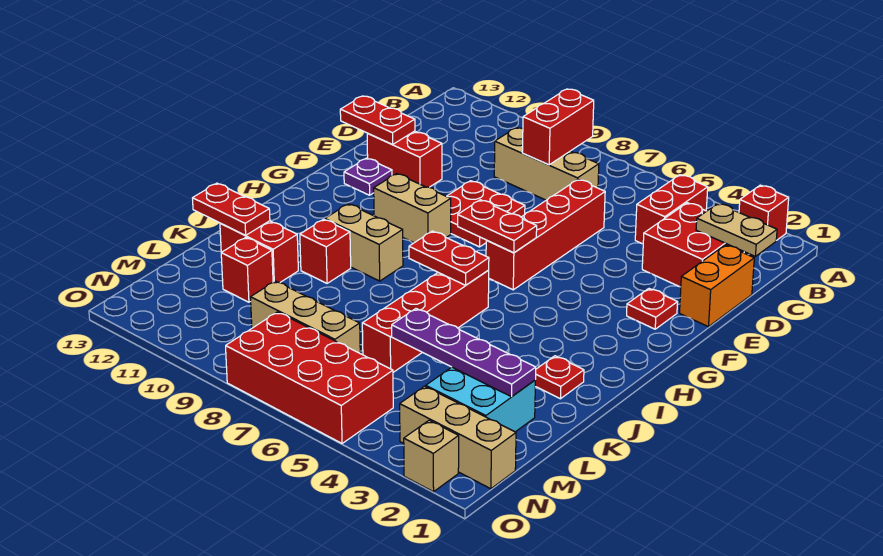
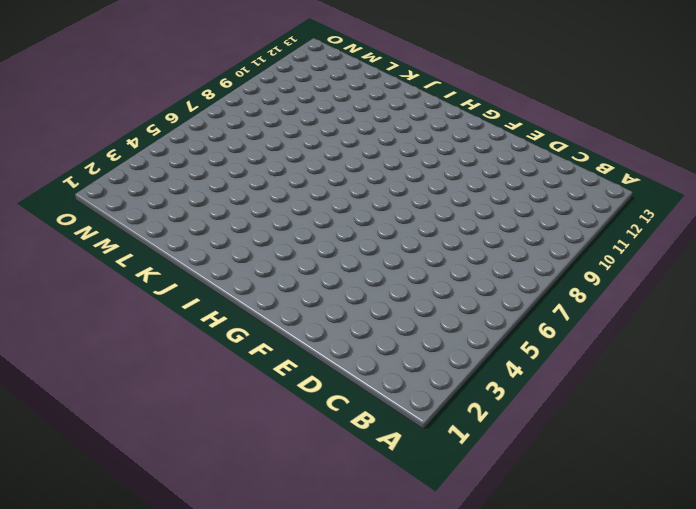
none -> red 1x1 brick [739,185,789,241]
none -> red 1x2 brick [635,175,708,244]
none -> red 2x2 brick [642,203,744,287]

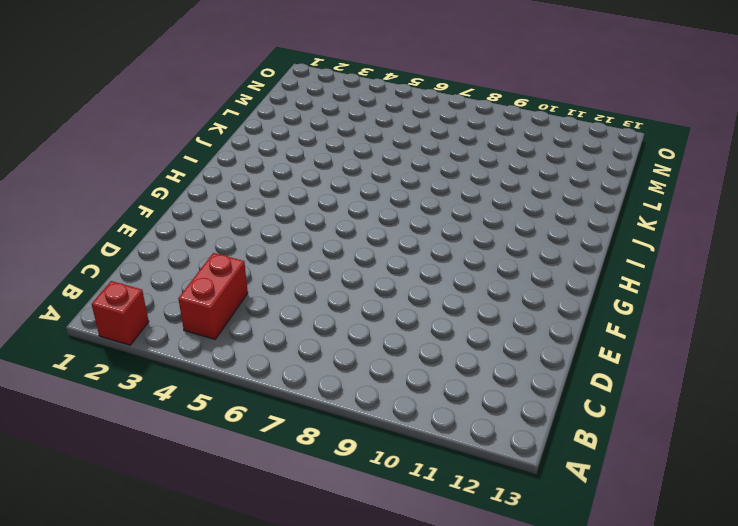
none -> red 2x2 brick [642,203,744,287]
none -> tan 1x3 brick [494,128,599,200]
none -> orange 1x2 brick [680,245,754,327]

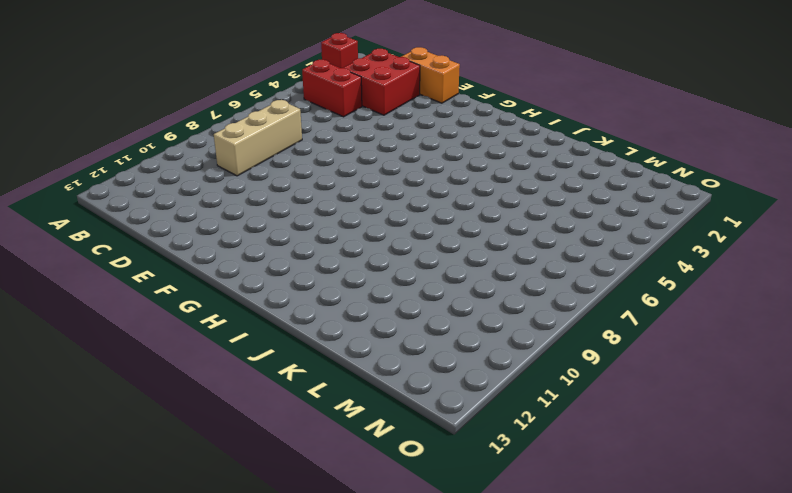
none -> red 1x4 brick [486,180,605,290]
none -> red 2x2 plate [447,181,525,247]
none -> red 1x2 brick [367,131,442,187]

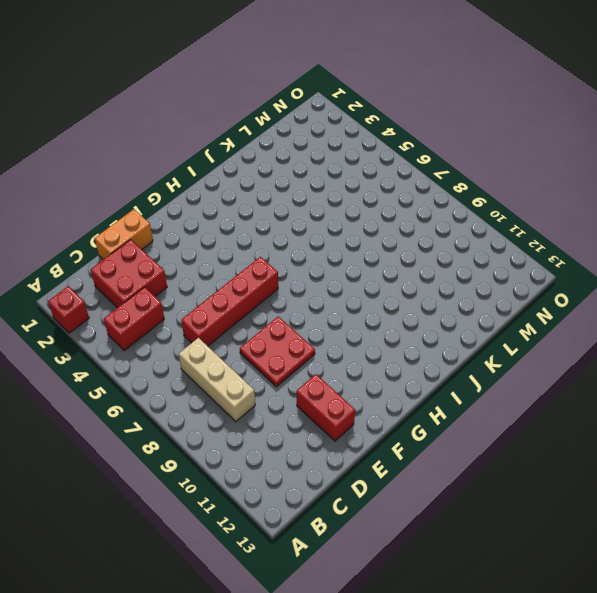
none -> red 1x1 plate [627,289,678,329]
none -> purple 1x1 plate [344,158,392,195]
none -> tan 1x2 brick [374,174,451,243]

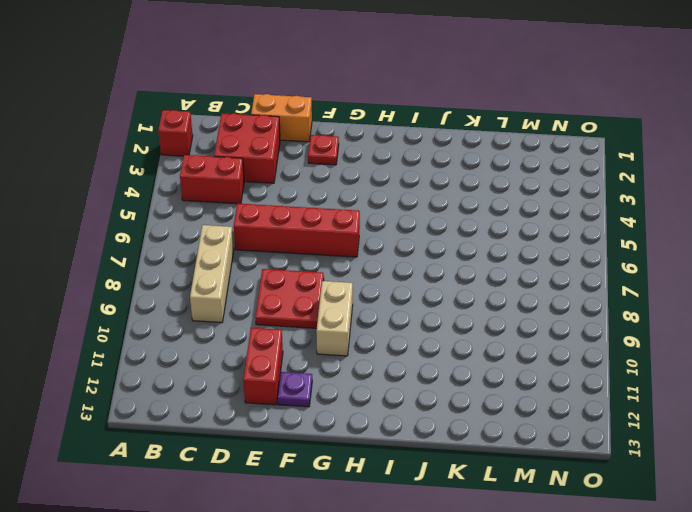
none -> red 1x4 brick [362,270,489,372]
none -> tan 1x2 brick [325,204,403,281]
none -> red 1x1 plate [535,356,584,399]

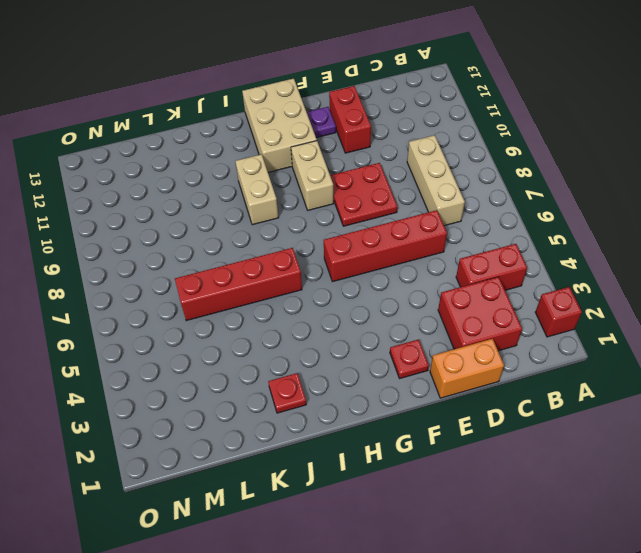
tan 2x3 brick [242,78,317,172] -> none
none -> red 1x1 brick [300,219,351,283]
none -> red 1x2 brick [220,221,298,283]
none -> cyan 2x2 brick [426,367,536,432]

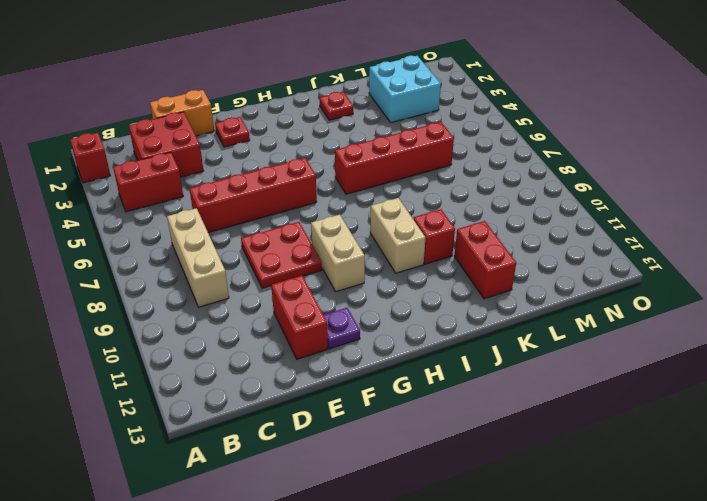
none -> red 1x1 brick [221,238,273,302]
none -> tan 1x3 brick [251,281,360,353]
none -> tan 1x3 brick [400,386,516,489]

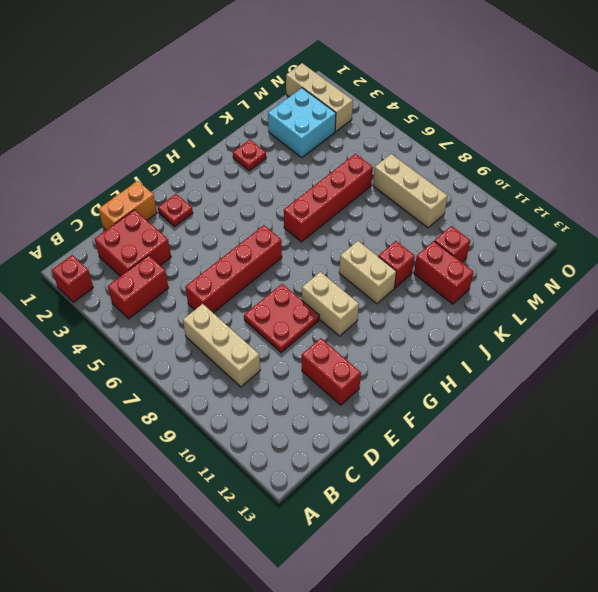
none -> purple 1x1 plate [344,158,392,195]
none -> red 2x4 brick [226,312,393,443]
none -> tan 1x1 brick [404,420,459,492]

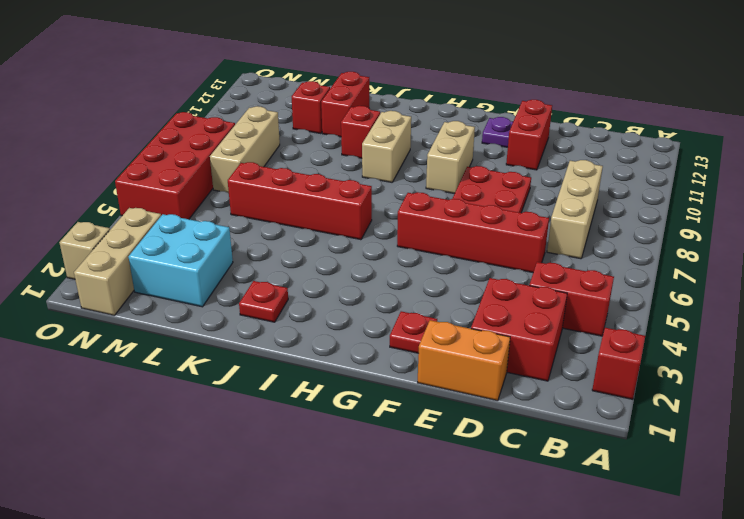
none -> red 1x2 brick [522,89,594,165]
none -> tan 1x2 plate [696,204,777,256]
none -> red 1x2 plate [340,96,415,145]

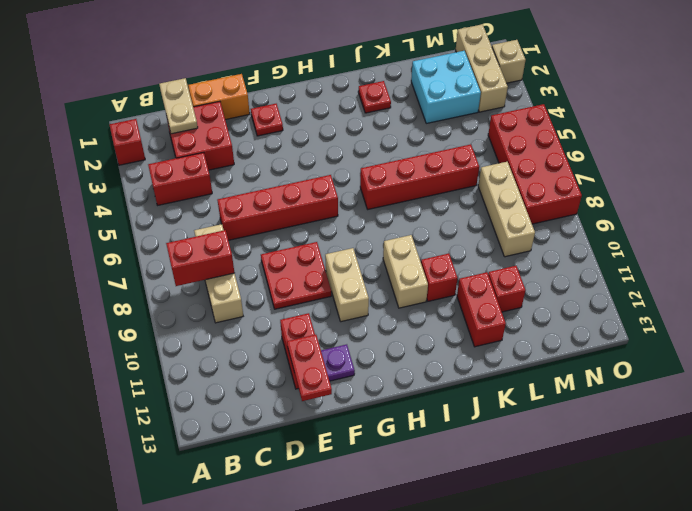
none -> red 1x2 plate [458,200,537,253]
none -> red 1x2 plate [409,231,489,285]
none -> red 1x2 plate [193,183,270,235]

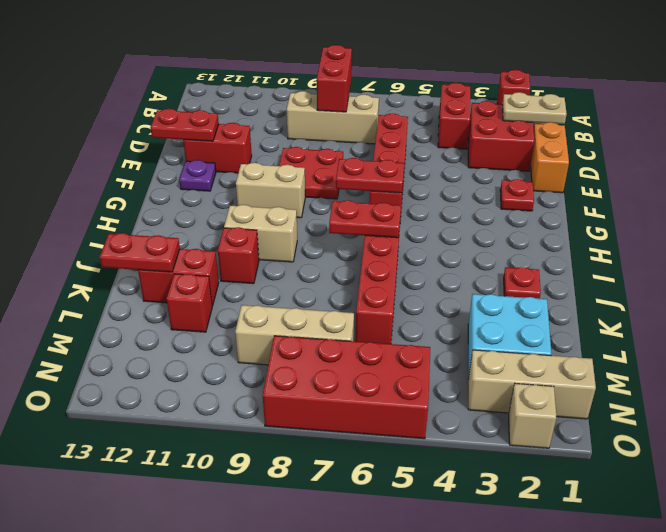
none -> purple 1x4 plate [392,309,536,397]

